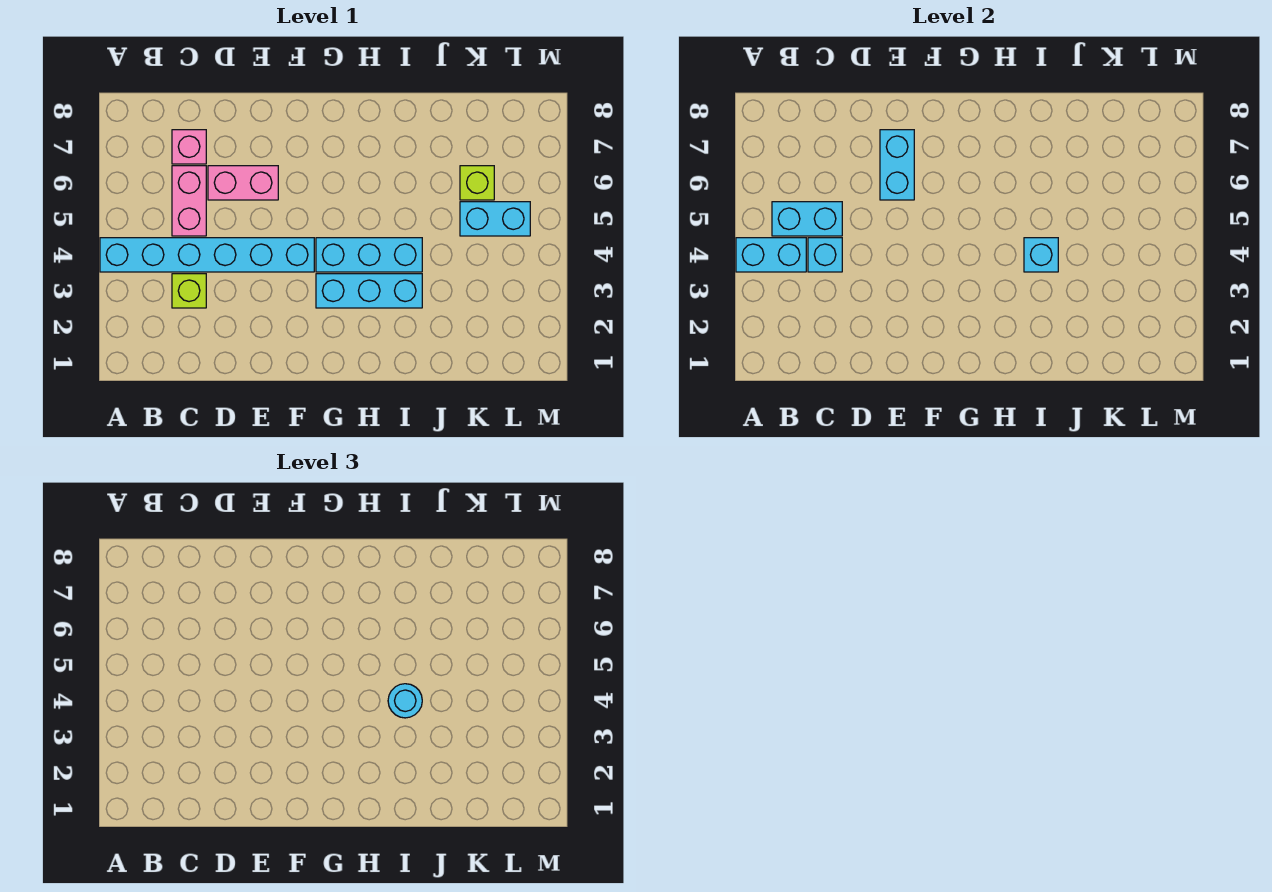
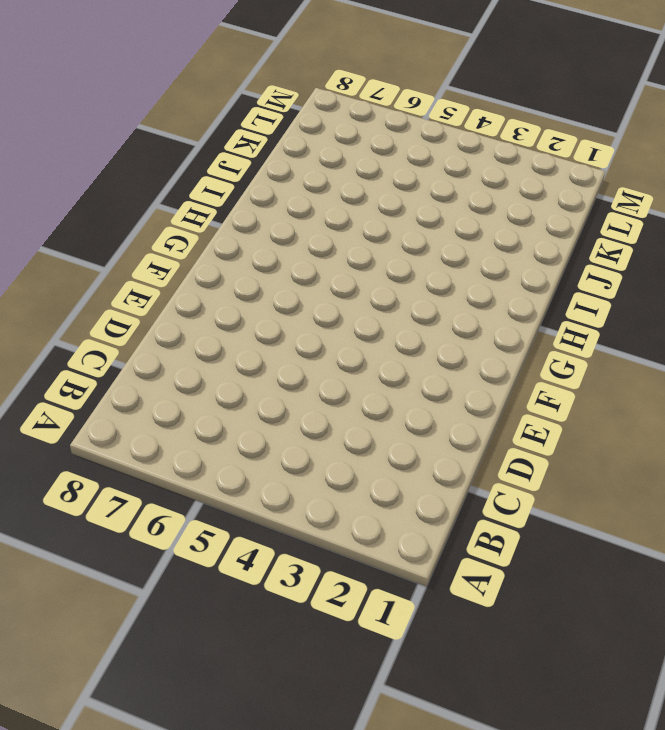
none -> cyan 1x6 brick [100,238,314,272]
none -> lime 1x1 brick [172,274,206,308]
none -> pink 1x2 brick [172,166,206,236]

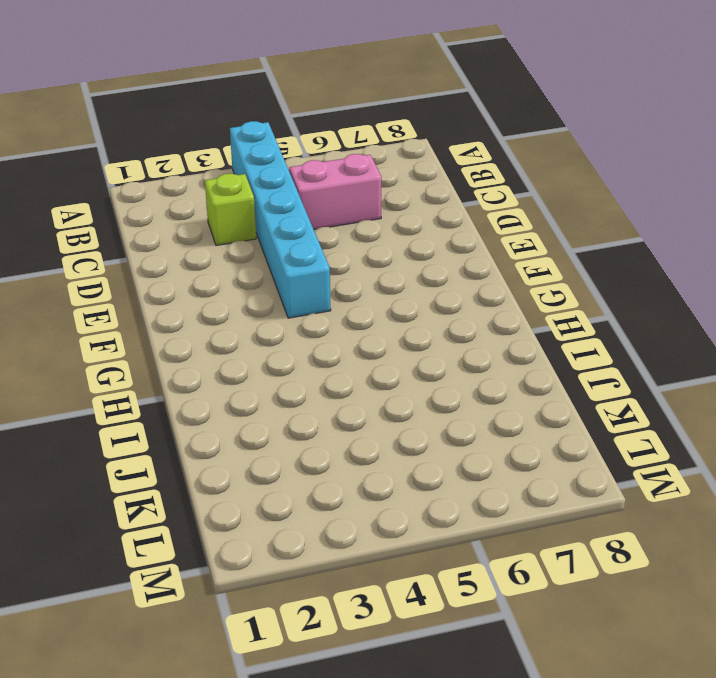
none -> pink 1x1 brick [172,130,206,164]
none -> pink 1x2 brick [208,166,278,200]
none -> cyan 1x3 brick [316,274,422,308]

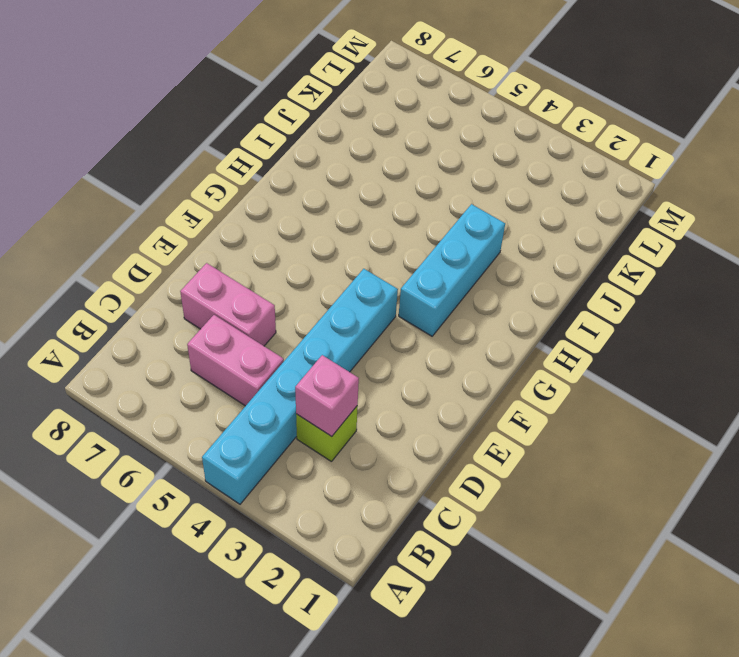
pink 1x1 brick [295,355,359,437] -> pink 1x1 brick moved to [172,130,206,164]
pink 1x2 brick [180,263,276,346] -> pink 1x2 brick turned to [208,166,278,200]
none -> cyan 1x3 brick [316,238,422,272]
none -> cyan 1x2 brick [460,202,530,236]
none -> lime 1x1 brick [460,166,494,200]

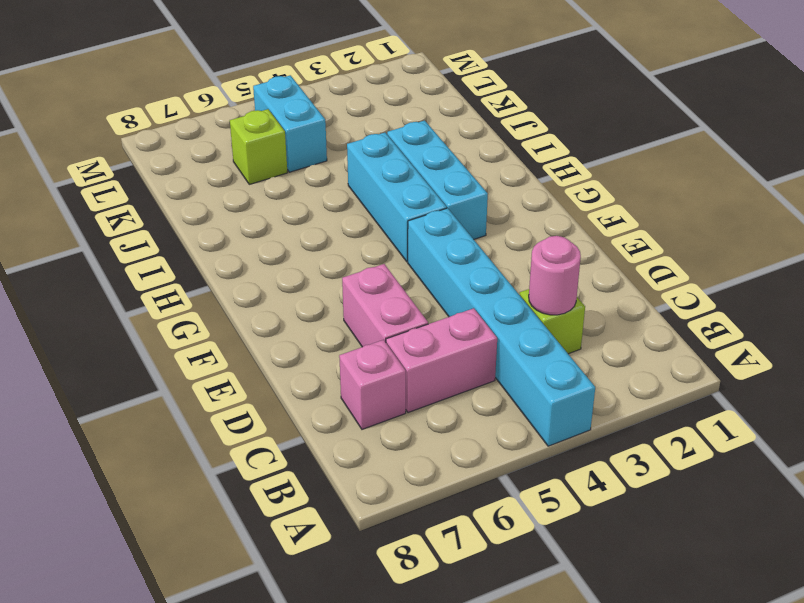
pink 1x1 round brick [529,236,581,315] -> none
none -> cyan 1x2 brick [736,238,806,272]
none -> cyan 1x2 brick [772,202,842,236]
none -> cyan 1x1 brick [808,238,842,272]

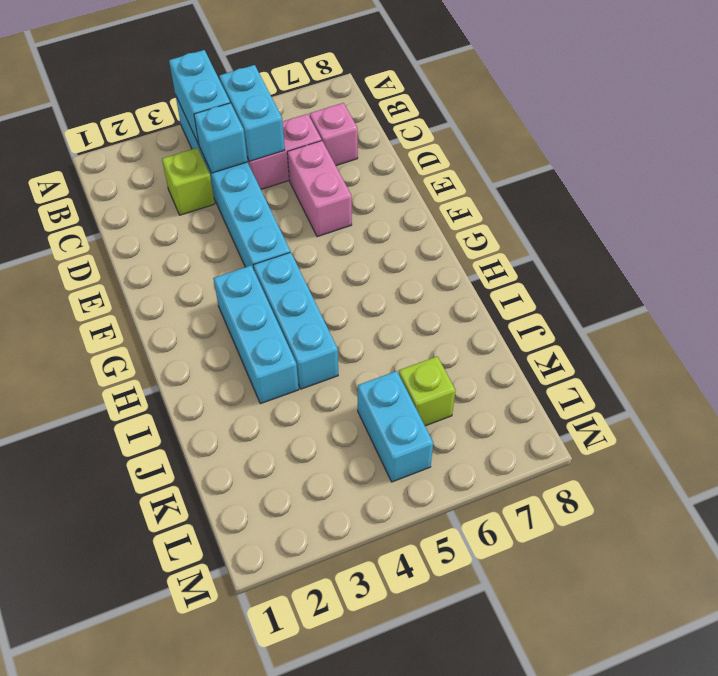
none -> cyan 1x2 brick [880,130,914,200]
none -> cyan 1x1 brick [1024,238,1058,272]
none -> cyan 1x1 round brick [388,684,422,718]

